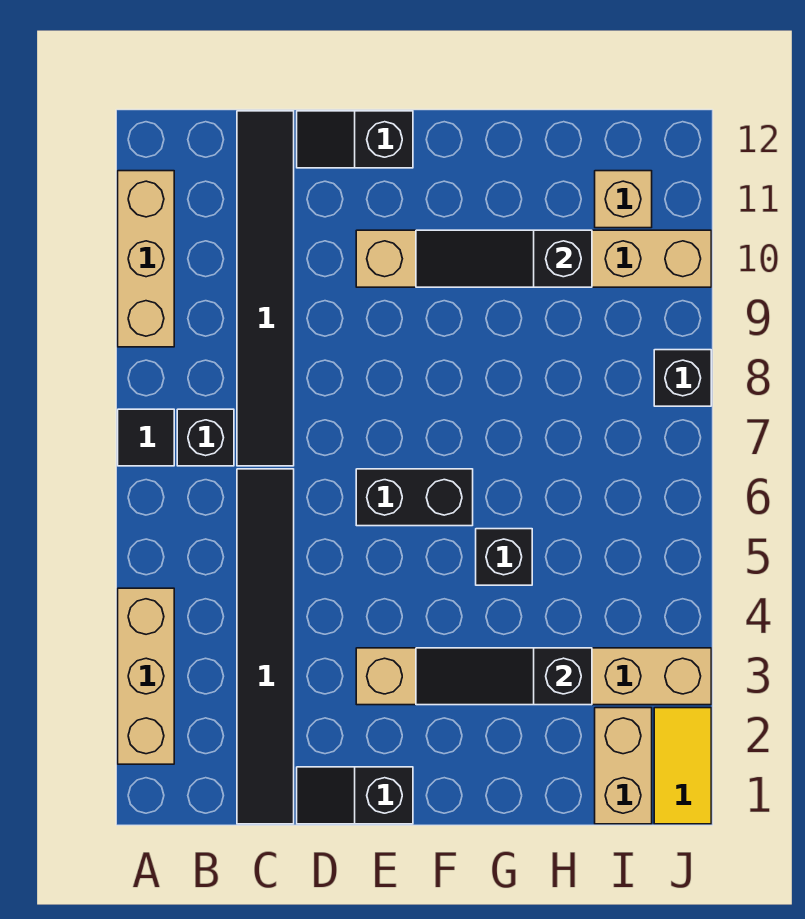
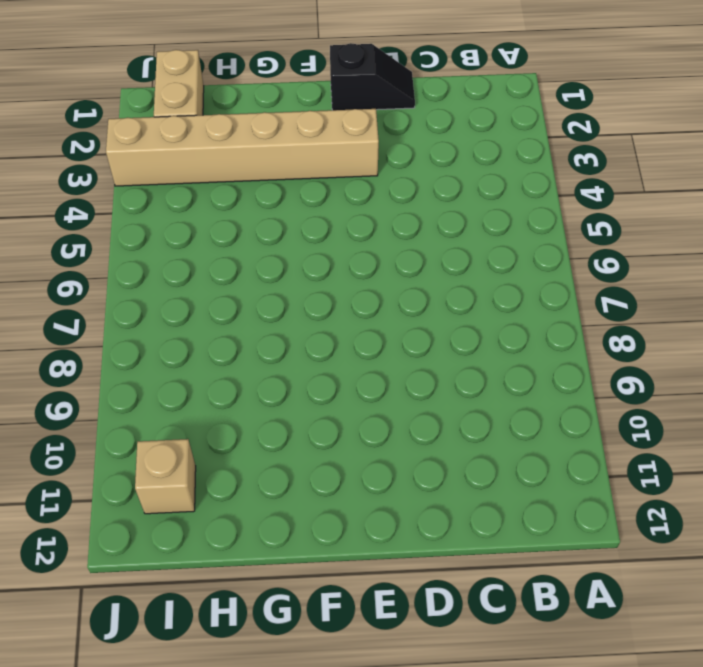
none -> tan 1x3 brick [118,588,174,764]
none -> black 1x1 tile [118,409,174,466]
none -> tan 1x3 brick [118,171,174,347]

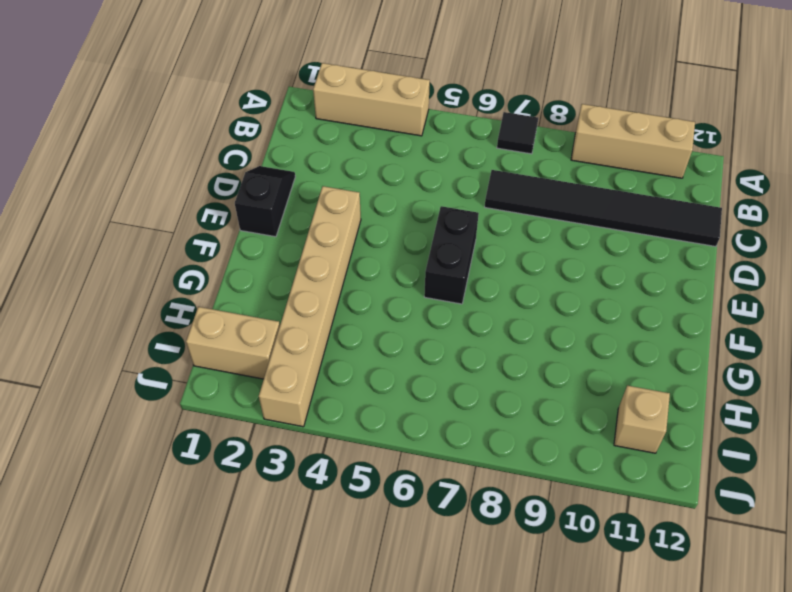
none -> black 1x1 brick [177,409,234,466]
none -> black 1x6 tile [237,469,294,824]
none -> black 1x2 slope [297,111,413,168]

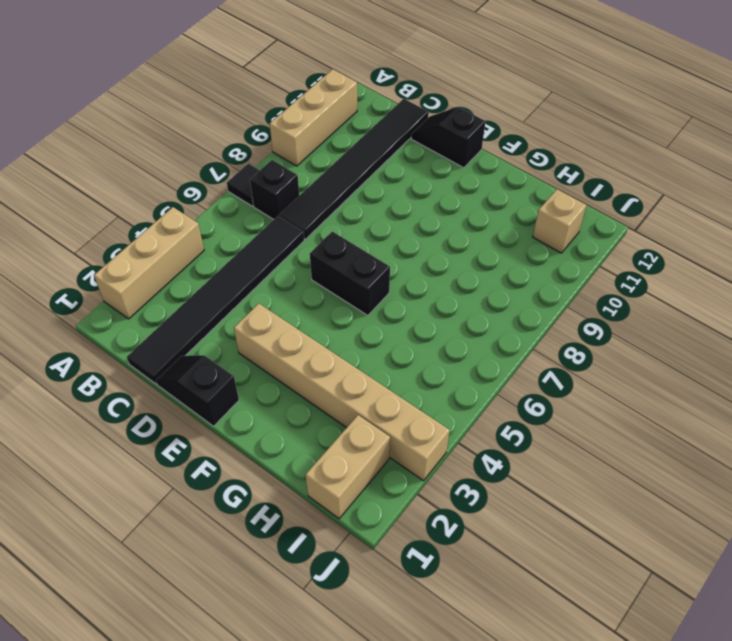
none -> tan 1x6 brick [356,230,711,287]
none -> black 1x1 brick [476,529,532,585]
none -> yellow 1x2 tile [654,708,711,824]

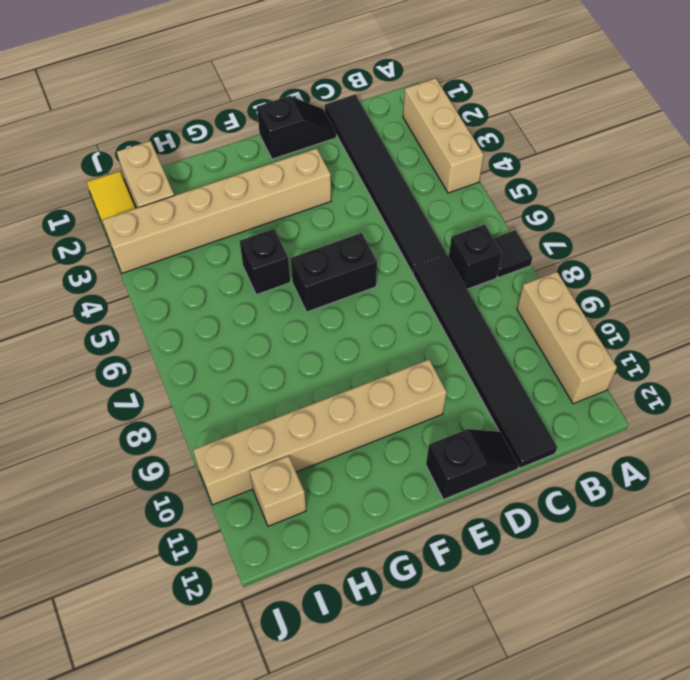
none -> black 1x1 brick [654,350,711,406]
none -> black 1x3 slope [416,648,592,705]
none -> black 1x3 slope [416,230,592,287]

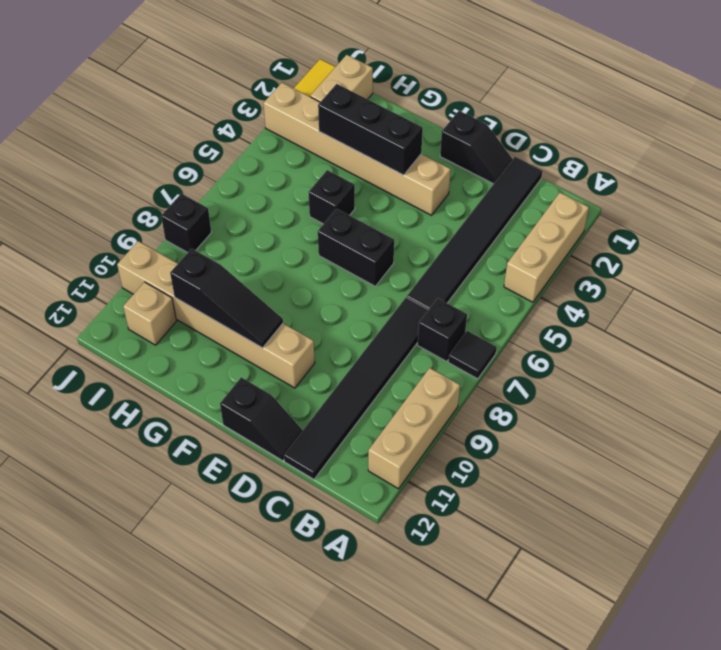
black 1x3 brick [318,84,423,175] -> black 1x3 slope [416,648,592,705]

